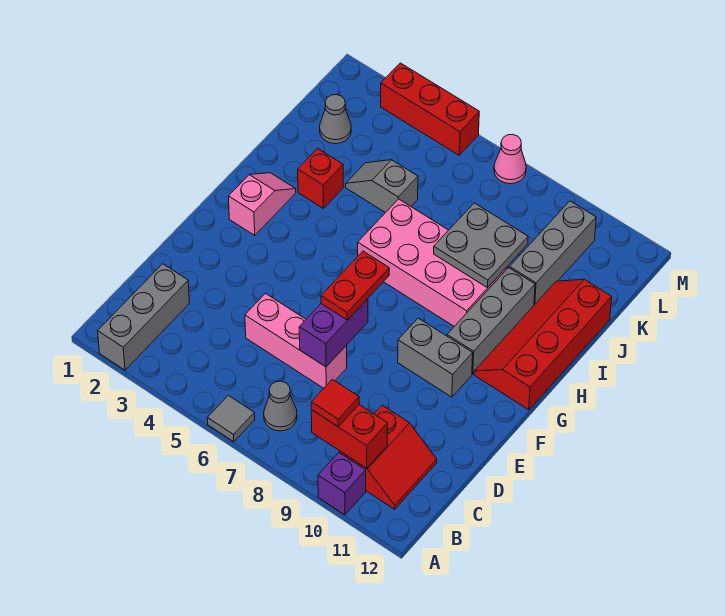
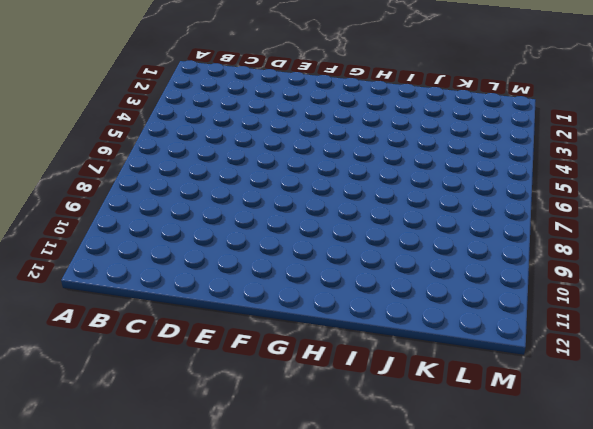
none -> grey 1x3 brick [98,264,190,370]
none -> grey 1x1 tile [207,395,255,442]
none -> purple 1x1 brick [318,453,366,515]

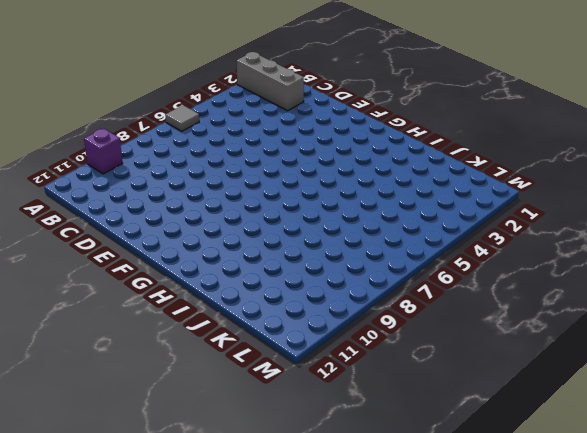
none -> grey 1x1 cone [264,381,297,431]
none -> red 2x2 slope [340,405,437,509]
none -> pink 1x3 brick [245,293,347,388]

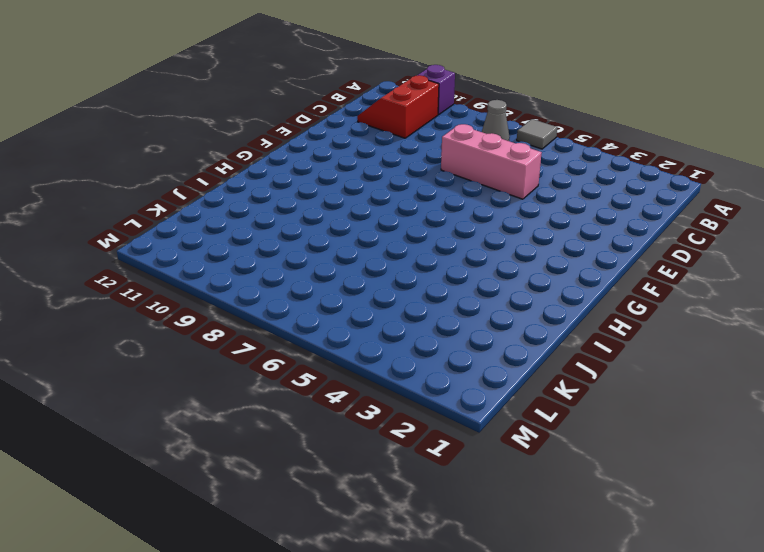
none -> grey 1x3 brick [98,264,190,370]
none -> grey 1x2 brick [398,318,473,397]
none -> pink 1x2 slope [228,173,296,235]

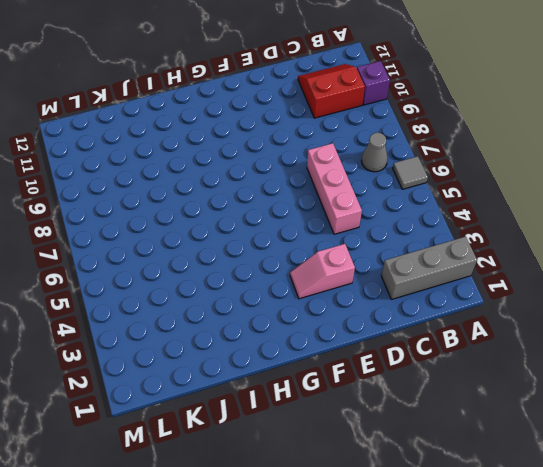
pink 1x2 slope [290,244,355,299] -> pink 1x2 slope moved to [228,173,296,235]
none -> grey 1x2 brick [398,318,473,397]
none -> grey 1x3 brick [447,268,535,374]
none -> red 2x4 slope [474,279,612,410]

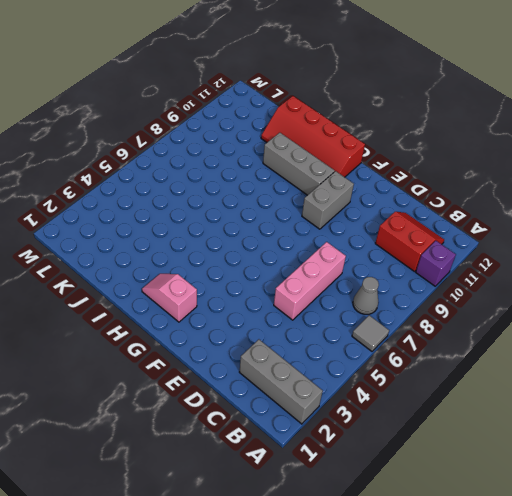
none -> pink 2x4 brick [358,199,507,326]
none -> red 1x1 brick [298,149,343,209]
none -> grey 1x2 slope [346,160,418,213]

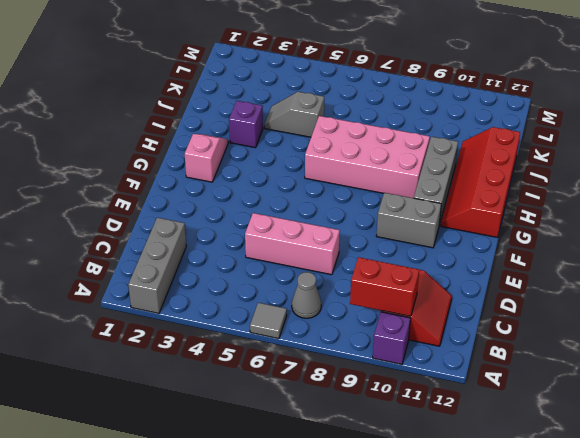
purple 1x1 brick [229,101,263,148] -> red 1x1 brick [298,149,343,209]
none -> grey 1x3 brick [510,201,596,305]
none -> grey 1x1 cone [320,95,351,144]
none -> red 1x3 brick [381,63,479,155]

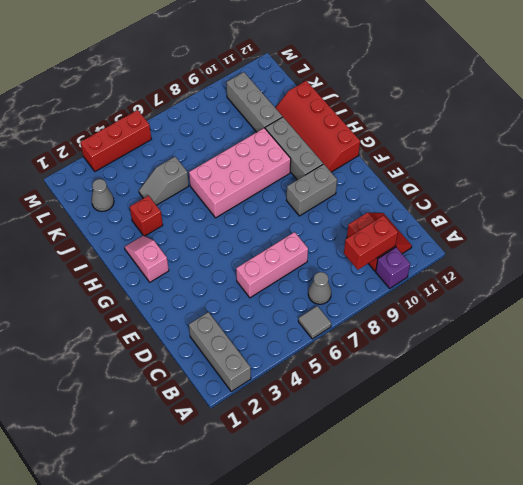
none -> pink 1x1 cone [494,134,526,184]
none -> purple 1x2 brick [299,299,368,367]
none -> grey 2x2 plate [434,203,528,288]

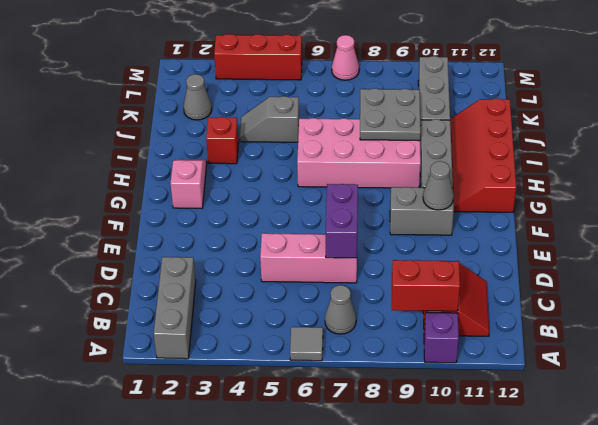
grey 1x1 cone [423,161,454,210] -> none
none -> red 1x1 tile [311,379,359,426]
none -> red 1x2 plate [321,251,389,320]

